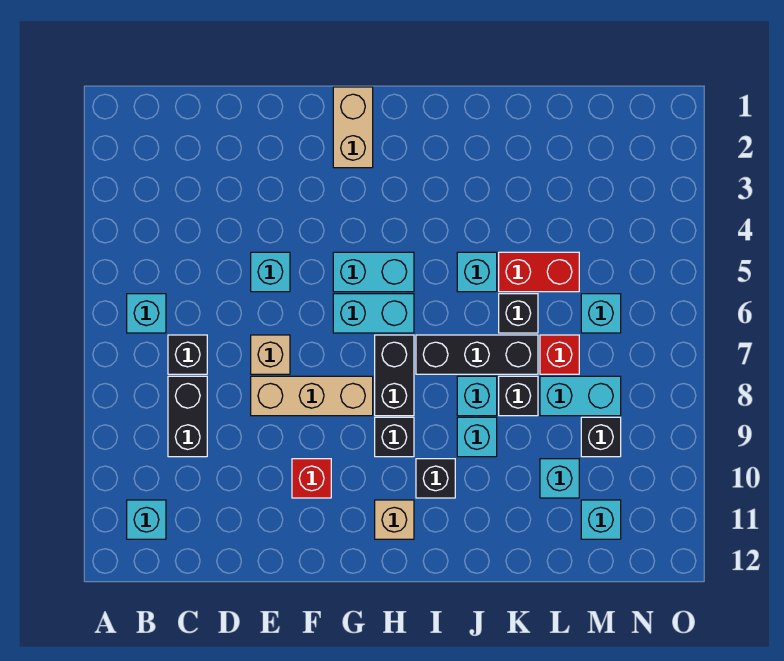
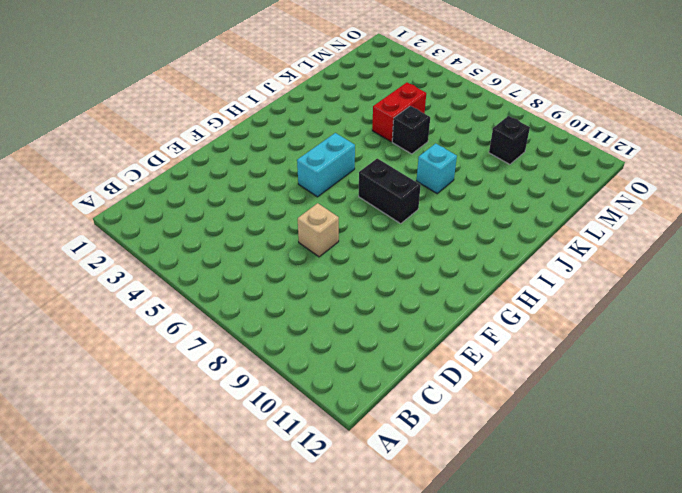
none -> cyan 1x1 brick [127,294,166,333]
none -> cyan 1x1 brick [127,500,166,539]
none -> black 1x1 brick [168,335,207,374]

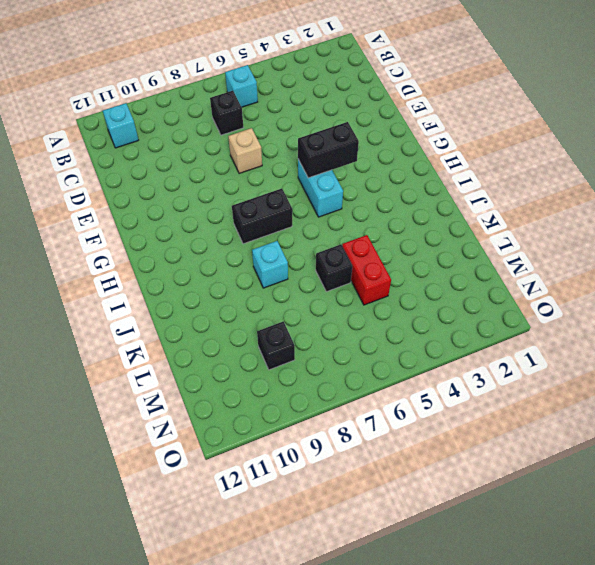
black 1x2 brick [298,122,359,178] -> black 1x2 brick moved to [168,376,207,457]
none -> cyan 1x1 brick [251,252,290,292]
none -> tan 1x3 brick [251,376,373,416]
none -> red 1x1 brick [292,459,331,498]

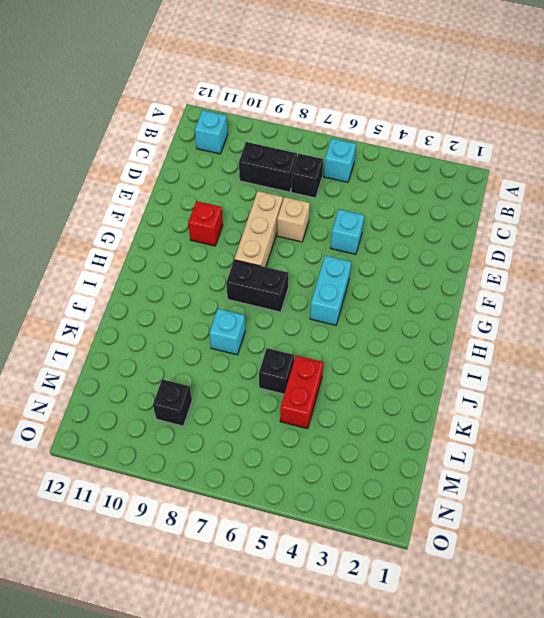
none -> tan 1x2 brick [333,87,373,168]
none -> cyan 1x2 brick [333,294,414,333]
none -> black 1x1 brick [375,417,414,457]

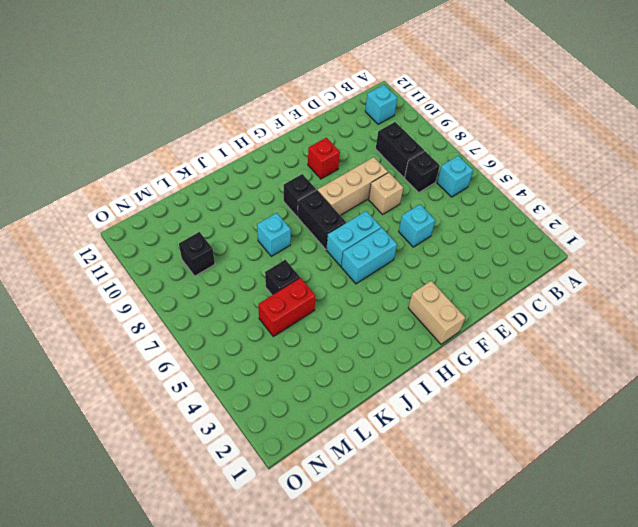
none -> tan 1x1 brick [375,500,414,539]
none -> black 1x3 brick [416,335,538,374]
none -> black 1x1 brick [416,459,455,498]

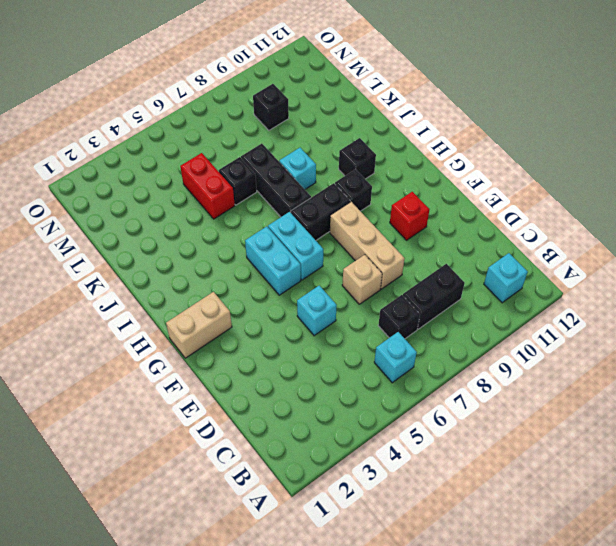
none -> tan 1x1 brick [375,500,414,539]
none -> cyan 1x1 brick [457,252,497,292]
none -> cyan 1x1 brick [457,417,497,457]

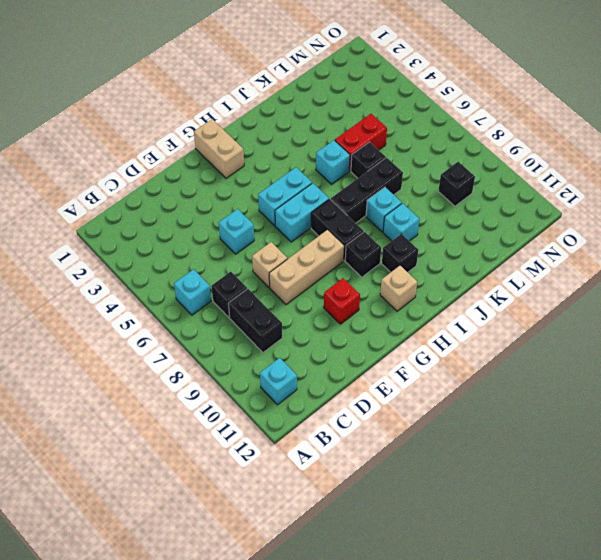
none -> black 1x1 brick [499,376,538,416]
none -> red 1x1 brick [540,335,579,374]
none -> cyan 1x2 brick [540,376,621,416]

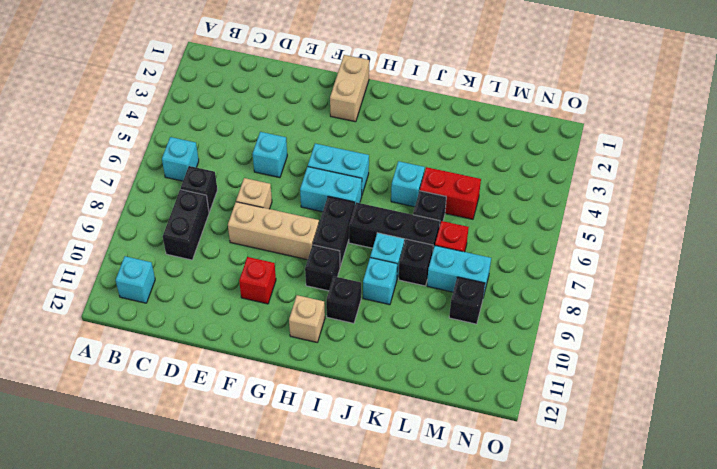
none -> cyan 1x1 brick [540,459,579,498]
none -> cyan 1x1 brick [581,294,621,333]
none -> cyan 1x1 brick [581,500,621,539]

